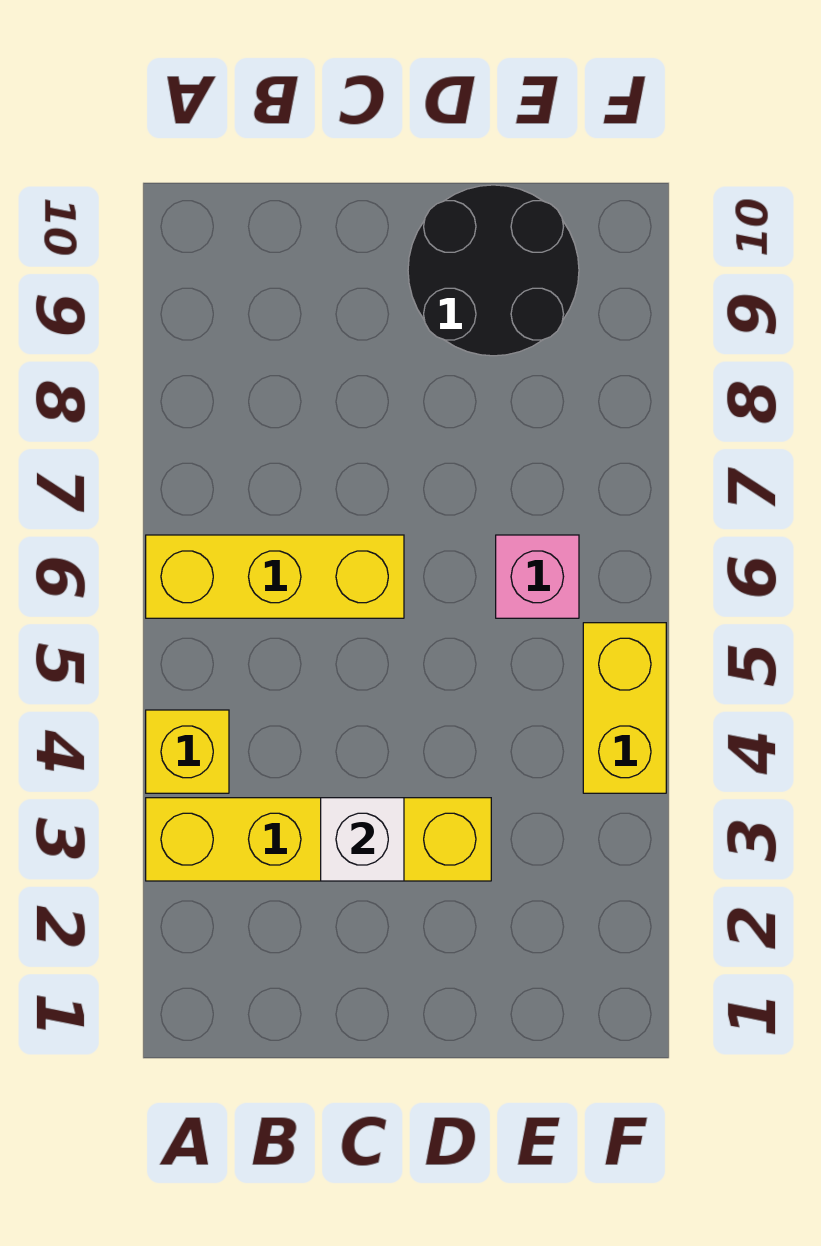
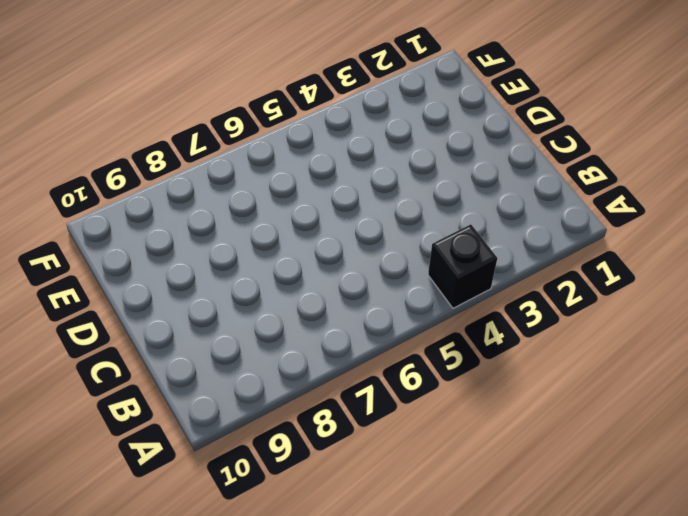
black 1x1 brick [428,224,497,308] -> yellow 1x1 brick [146,710,229,793]
none -> yellow 1x4 brick [146,798,491,881]
none -> yellow 1x3 brick [146,535,404,618]

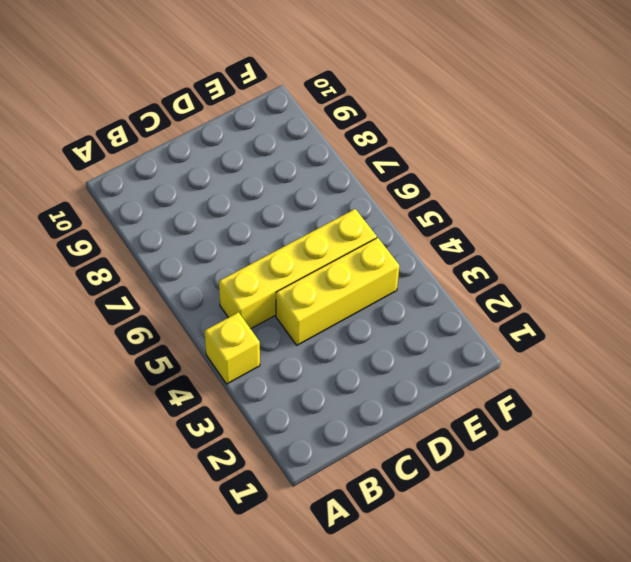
yellow 1x4 brick [219,209,377,329] -> yellow 1x4 brick moved to [146,798,491,881]
yellow 1x3 brick [276,238,399,345] -> yellow 1x3 brick moved to [146,535,404,618]
none -> black 2x2 round brick [408,185,579,356]
none -> pink 1x1 brick [496,535,579,618]

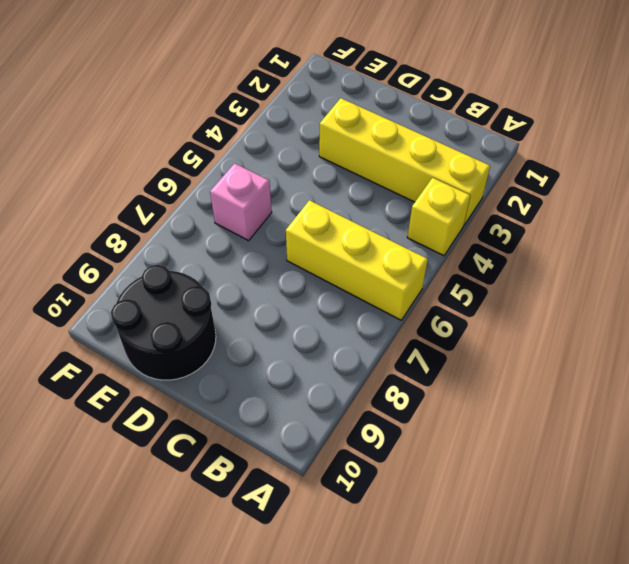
none -> yellow 1x2 brick [583,623,666,793]
none -> white 1x1 brick [321,798,404,881]

